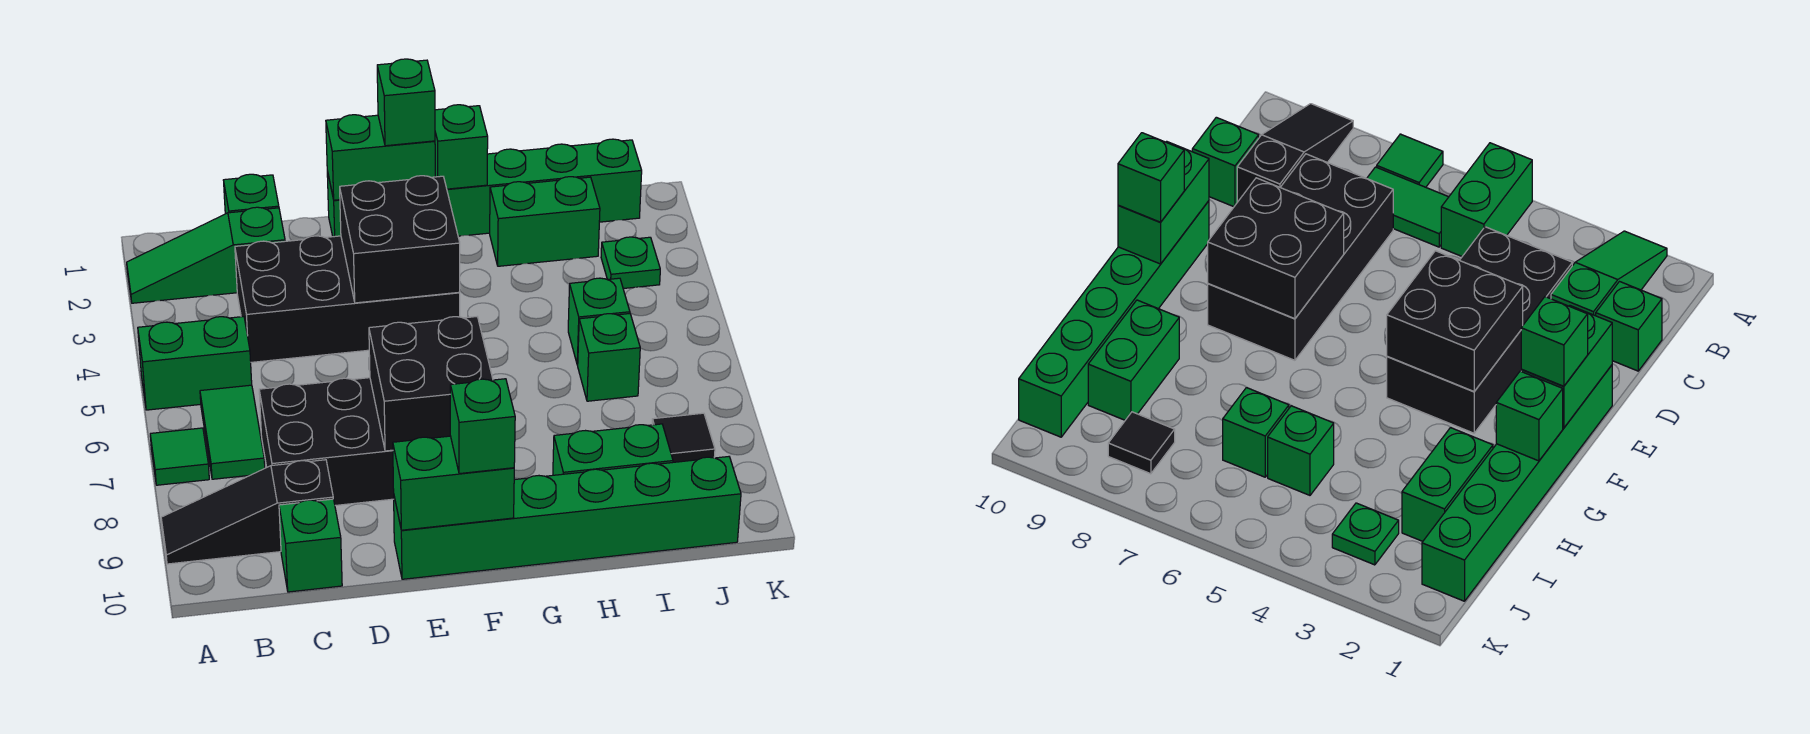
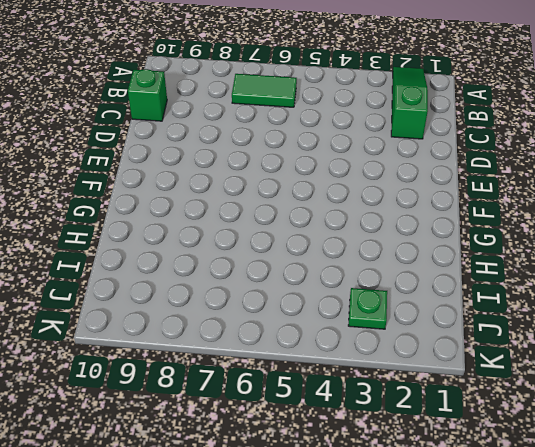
none -> green 1x2 brick [138,317,252,410]
none -> green 1x1 tile [150,428,209,485]
none -> black 1x3 slope [161,460,333,564]

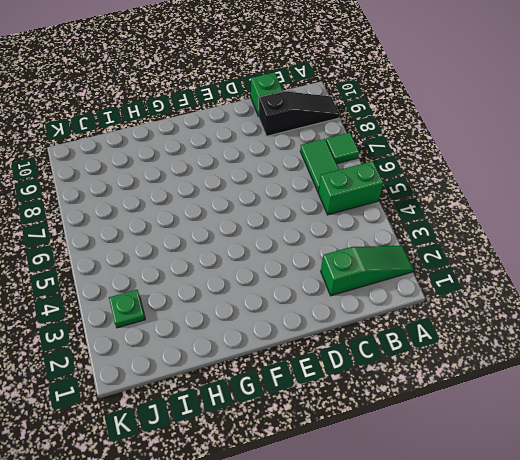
none -> green 1x1 brick [224,174,279,214]
none -> black 2x4 brick [235,236,460,362]
none -> black 2x4 brick [259,378,394,505]

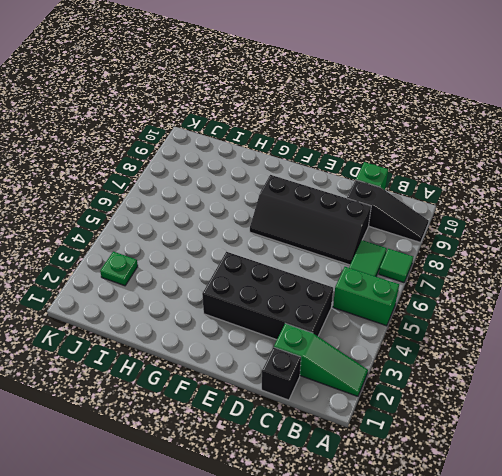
black 1x1 brick [262,347,301,400] -> green 1x1 brick [224,174,279,214]
black 2x4 slope [250,175,371,265] -> black 2x4 brick [259,378,394,505]
none -> green 1x6 brick [327,139,642,237]
none -> green 1x6 brick [394,457,741,579]
none -> green 1x2 brick [490,177,600,266]

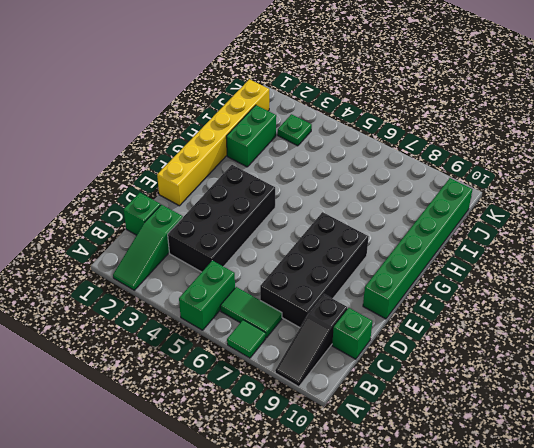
yellow 1x6 brick [157,79,269,206] -> green 1x6 brick [327,139,642,237]
none -> green 1x2 brick [553,424,673,475]
none -> green 1x1 brick [568,278,630,365]
none -> green 1x1 brick [578,314,640,401]

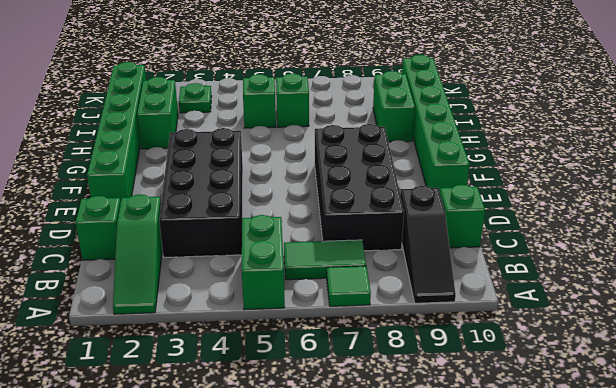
none -> black 1x1 tile [652,413,715,462]
none -> green 1x2 brick [326,115,435,200]
none -> black 2x2 brick [340,176,460,303]

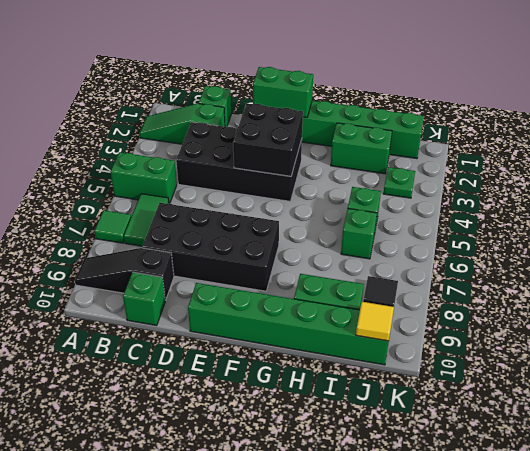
yellow 1x1 tile [356,302,394,341] -> none
none -> black 2x2 brick [369,317,493,451]
none -> green 1x2 brick [393,436,514,530]
none -> green 1x1 brick [435,105,488,189]

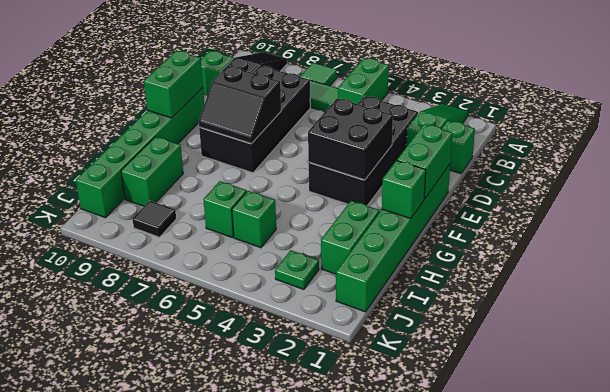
black 2x2 slope [199,66,281,144] -> black 2x2 brick [369,317,493,451]
none -> green 1x1 brick [377,59,435,146]
none -> green 1x1 brick [450,379,515,474]

